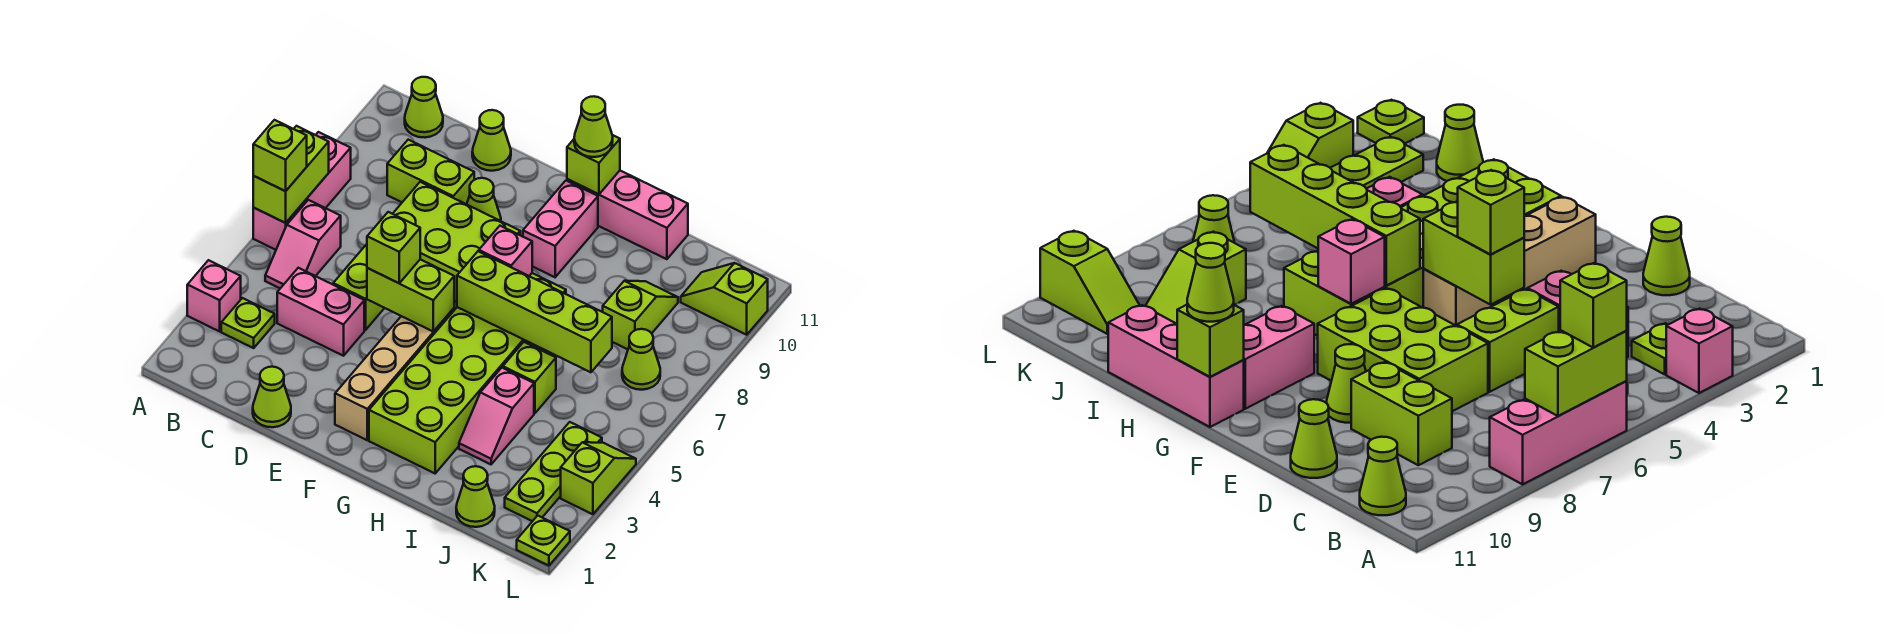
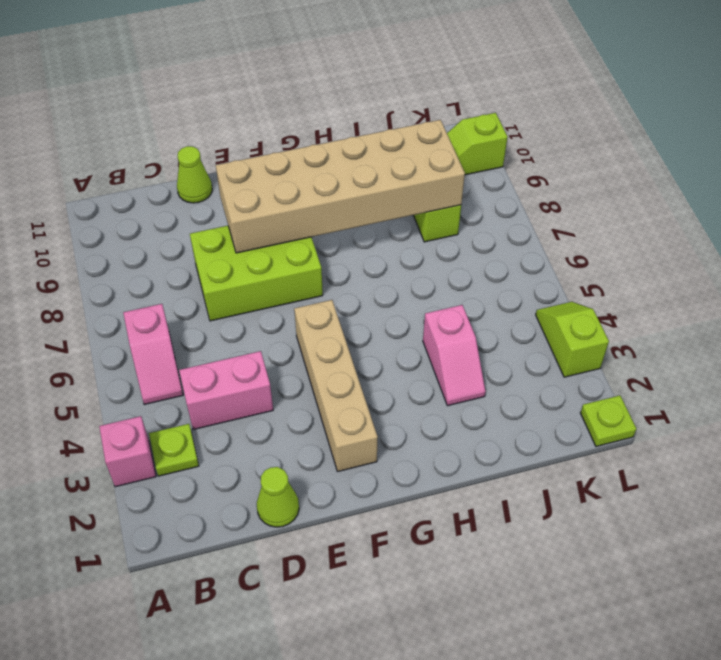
tan 2x6 brick [216,120,465,253] -> none
none -> pink 1x3 brick [253,132,351,250]
none -> lime 1x1 cone [405,77,443,138]
none -> lime 1x2 brick [387,140,474,204]
none -> lime 1x2 brick [333,244,384,330]

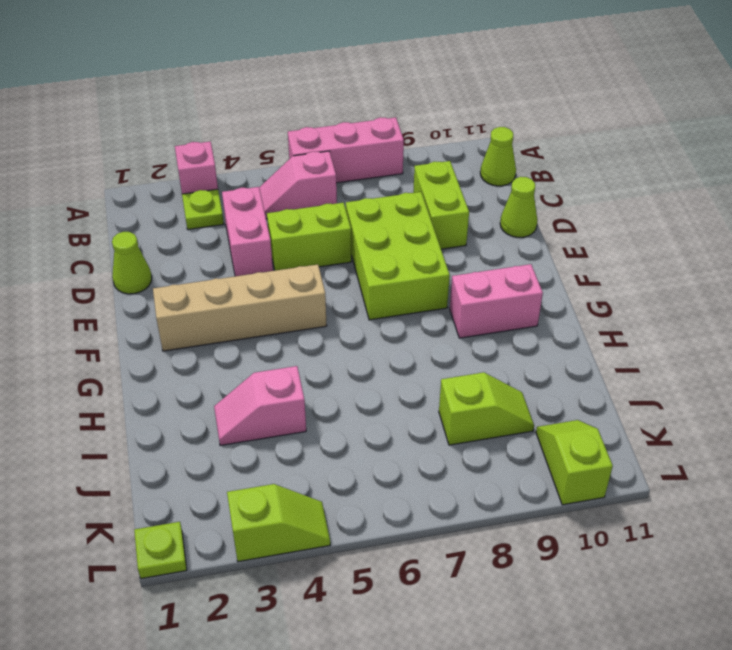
none -> lime 1x1 cone [467,178,501,221]
none -> lime 2x6 brick [369,273,566,473]
none -> pink 1x3 brick [567,171,688,259]
none -> lime 1x1 brick [503,342,556,413]

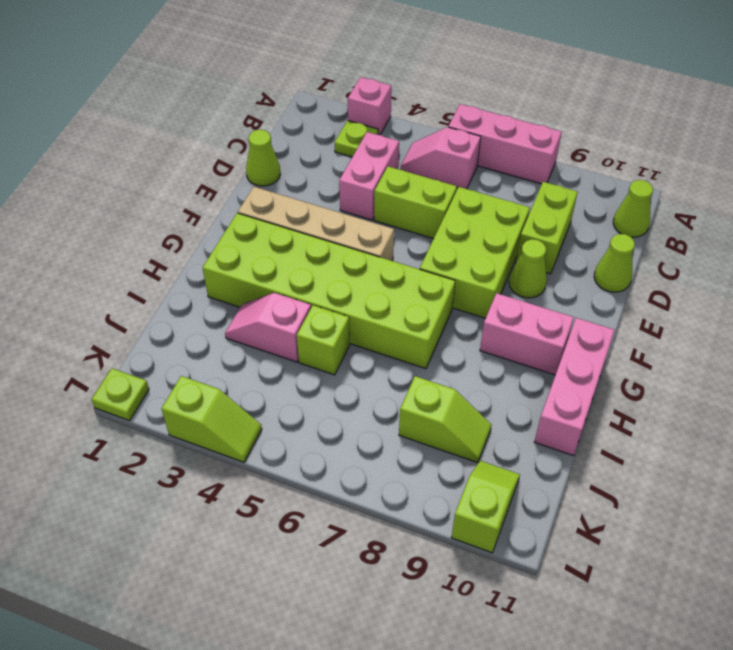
none -> lime 1x1 cone [456,466,495,527]
none -> lime 1x3 plate [505,422,602,521]
none -> lime 1x1 cone [622,329,660,390]
none -> lime 1x2 brick [253,126,329,223]

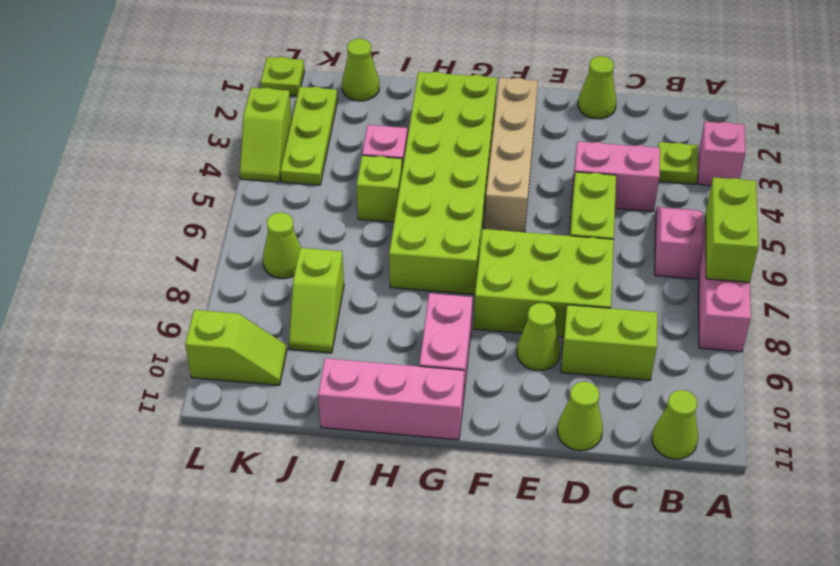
none -> lime 1x2 brick [367,259,454,332]
none -> lime 1x4 brick [457,251,612,372]
none -> pink 1x1 brick [479,226,532,276]
none -> lime 1x1 brick [567,135,620,194]

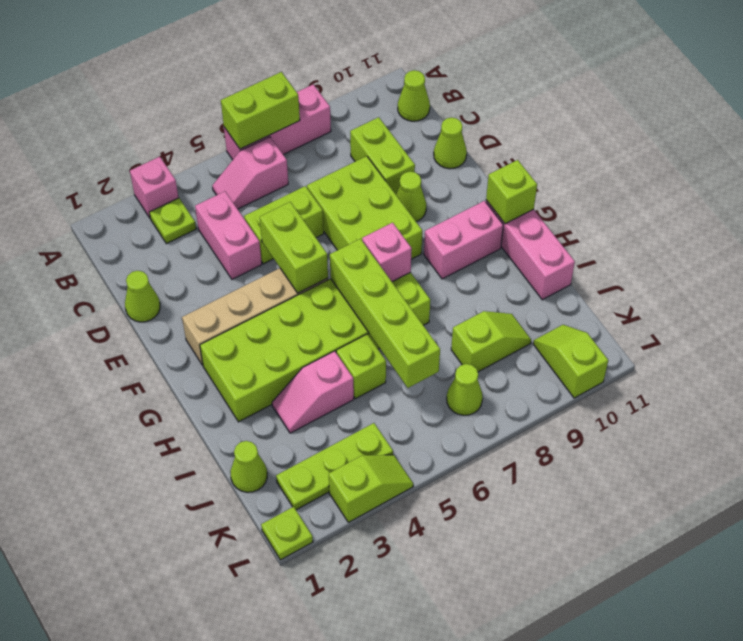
none -> lime 1x1 brick [253,120,307,191]
none -> lime 1x1 brick [367,212,420,283]
none -> lime 1x1 cone [574,96,613,157]

